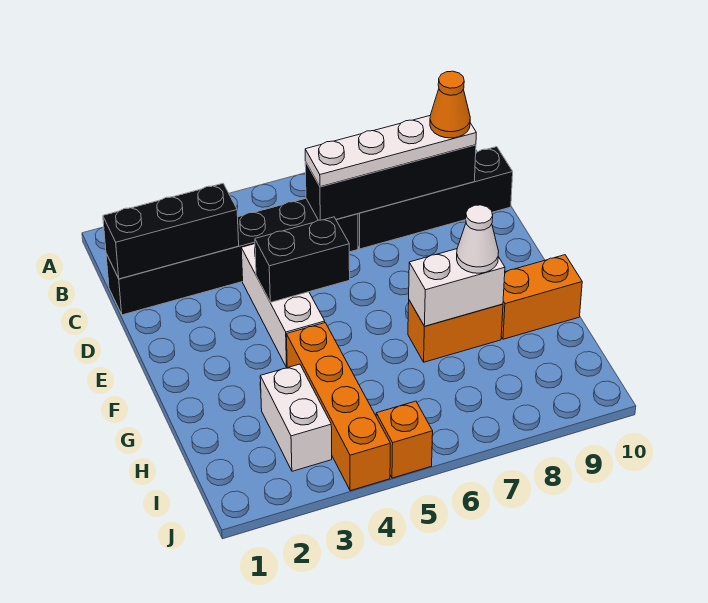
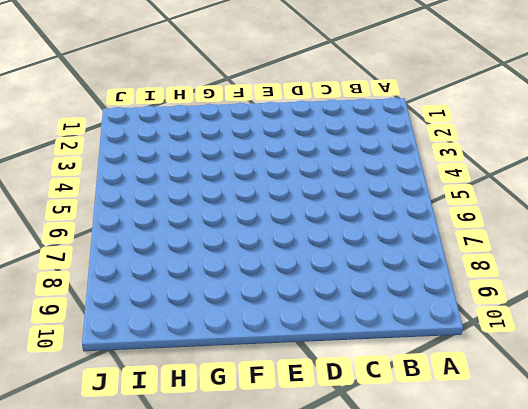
none -> black 1x6 brick [106,198,358,315]
none -> black 1x4 brick [358,147,513,249]
none -> white 1x3 brick [241,244,325,367]

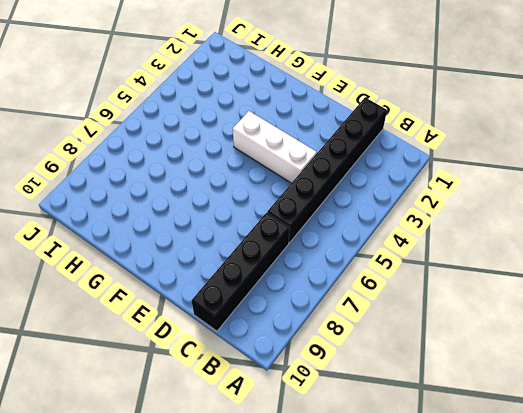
none -> orange 1x4 brick [286,323,390,491]
none -> orange 1x2 brick [408,300,503,362]
none -> orange 1x2 brick [501,255,582,339]

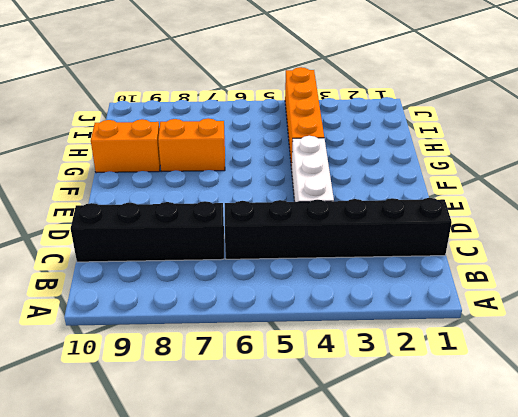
none -> white 1x2 brick [260,364,332,471]
none -> orange 1x1 brick [376,401,433,478]
none -> black 1x3 brick [103,183,239,279]

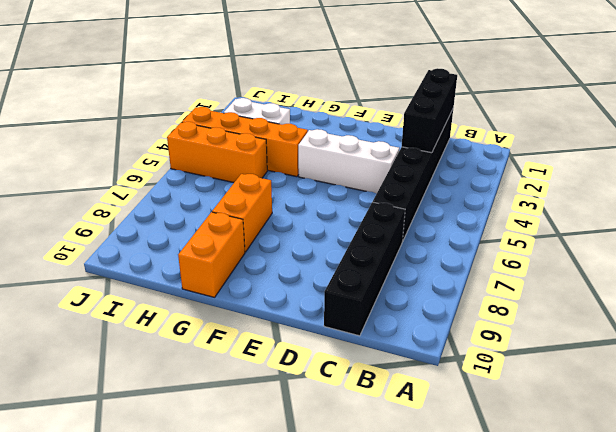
orange 1x3 brick [167,122,267,183] -> orange 1x1 brick [376,401,433,478]
none -> black 1x4 brick [305,145,476,220]
none -> black 1x2 brick [255,217,350,302]
none -> white 1x2 brick [409,249,505,326]

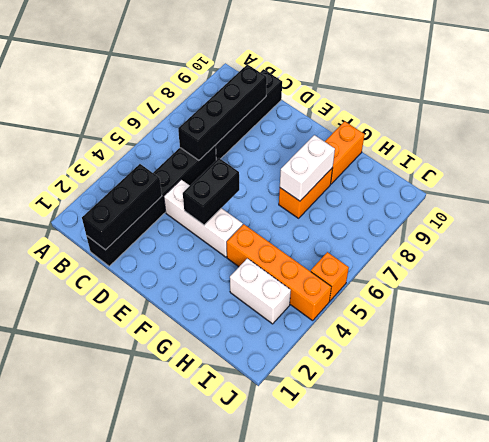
none -> white 1x4 plate [305,116,476,187]
none -> white 1x1 cone [457,205,499,273]
none -> orange 1x1 cone [430,71,470,138]

